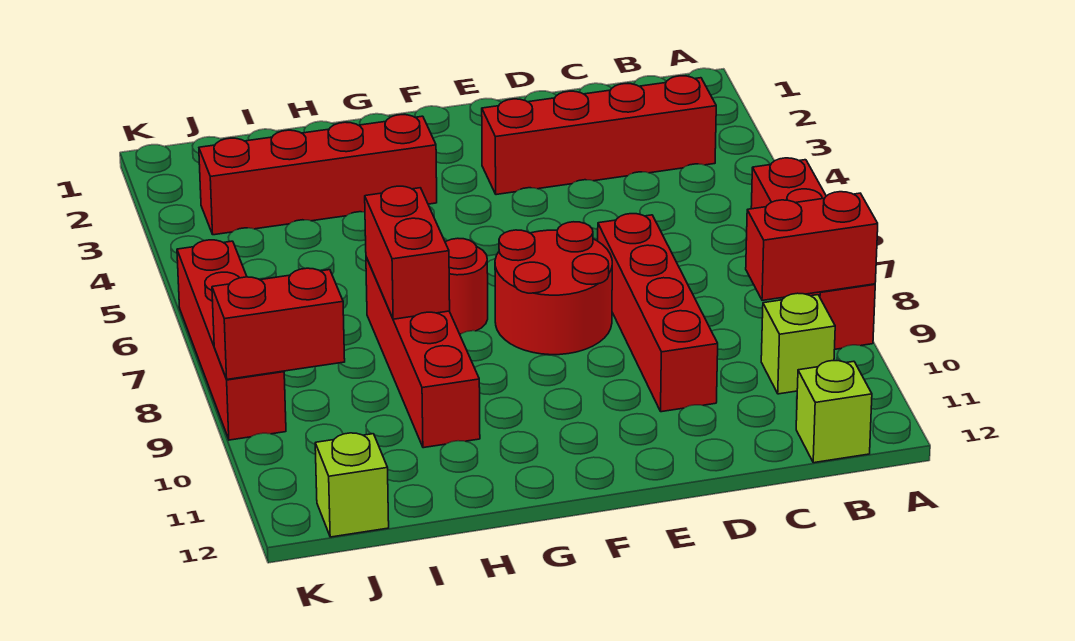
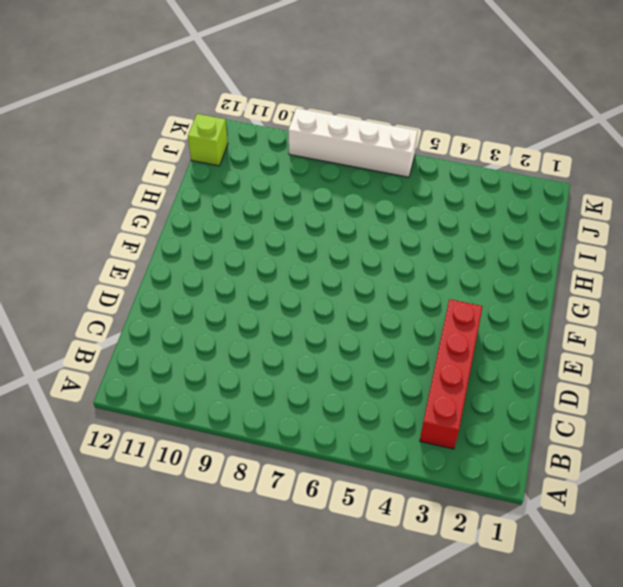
white 1x4 brick [288,108,418,177] -> red 1x4 brick [177,240,286,440]
none -> red 1x4 brick [751,158,875,349]
none -> lime 1x1 brick [761,293,835,394]
none -> lime 1x1 brick [796,361,872,463]

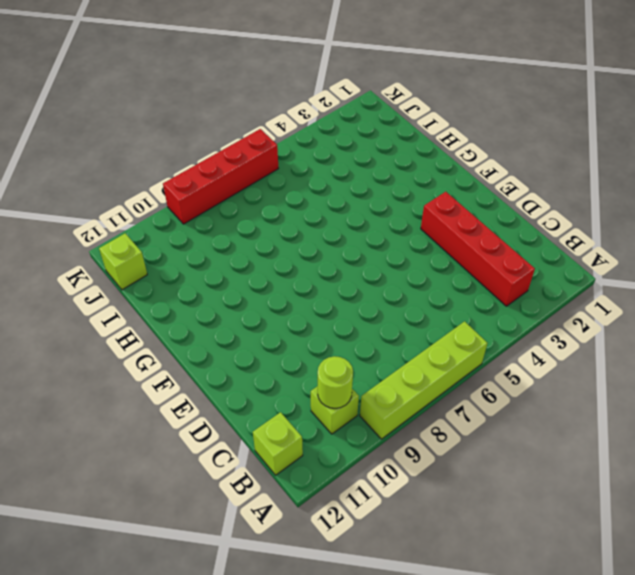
lime 1x4 brick [360,321,488,439] -> red 1x4 brick [751,158,875,349]
lime 1x1 round brick [318,356,353,408] -> none
none -> red 1x4 brick [598,214,718,412]
none -> red 2x2 round brick [495,222,612,355]
none -> red 1x4 brick [199,115,437,235]

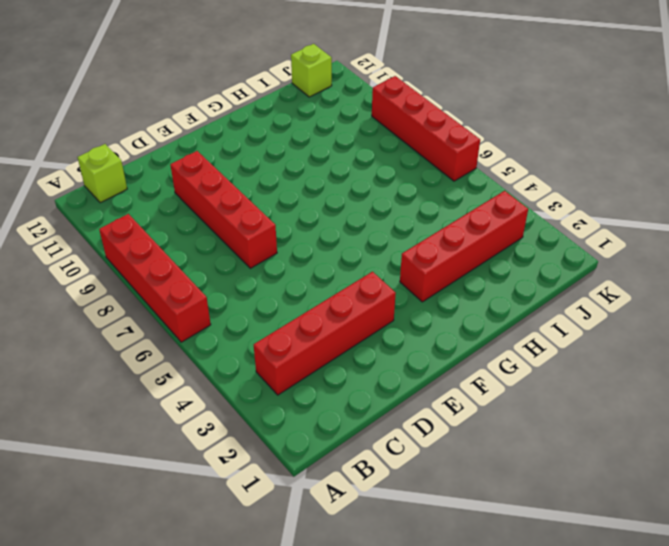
none -> lime 1x1 brick [761,293,835,394]
none -> red 2x2 round brick [495,222,612,355]
none -> red 1x1 round brick [445,238,488,334]

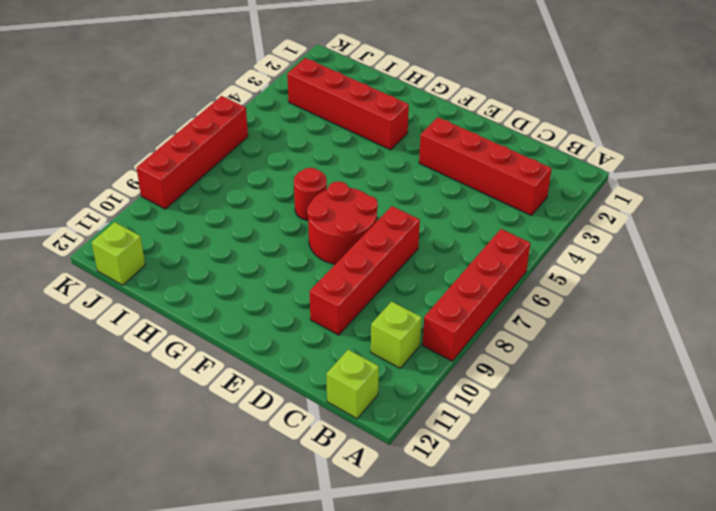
none -> red 1x4 brick [366,257,480,448]
none -> red 1x2 brick [746,192,878,301]
none -> red 1x2 brick [365,186,450,319]

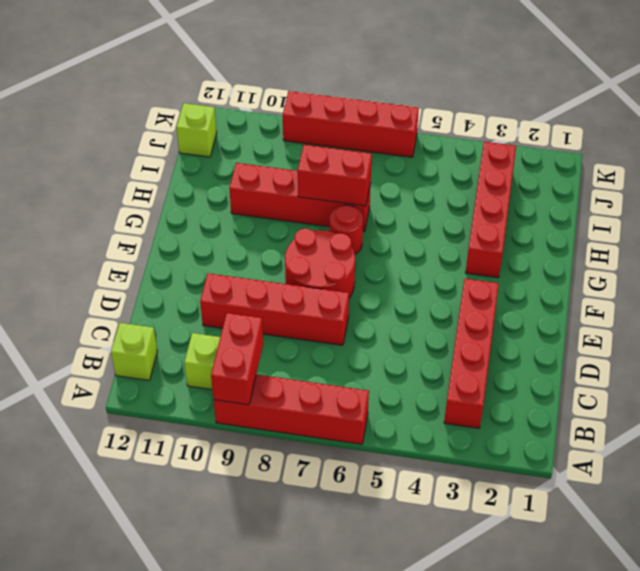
none -> red 1x2 brick [212,268,345,379]

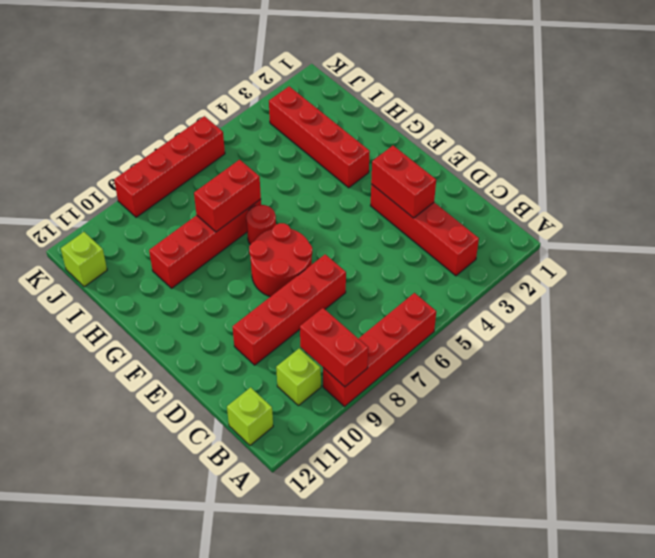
red 1x2 brick [371,146,436,218] -> red 1x2 brick moved to [212,268,345,379]

